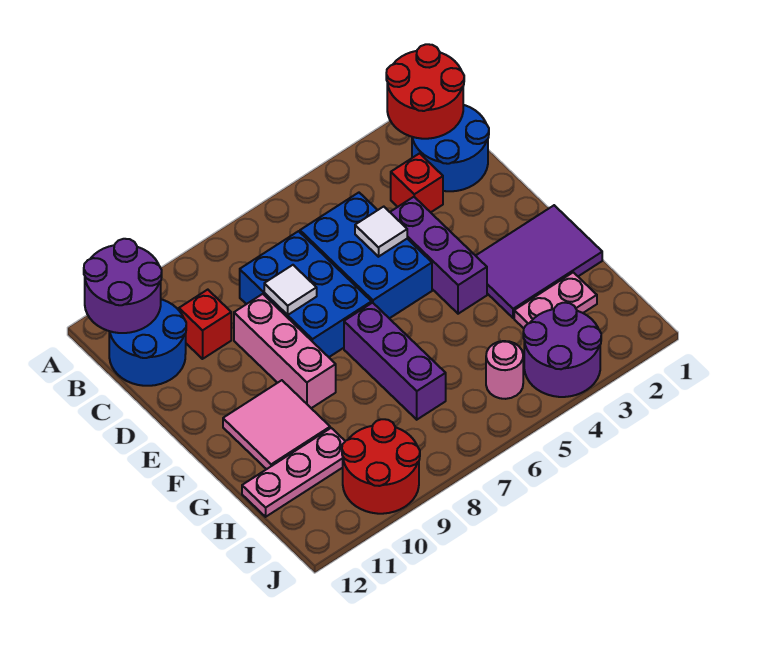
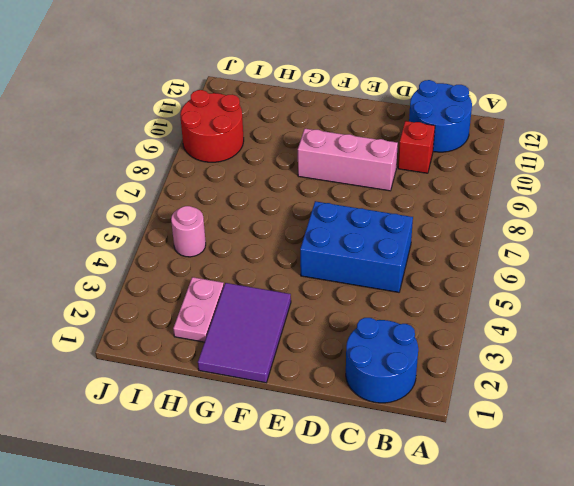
none -> red 1x1 brick [391,154,443,212]
none -> blue 2x3 brick [240,231,372,357]
none -> purple 1x3 brick [390,197,487,314]

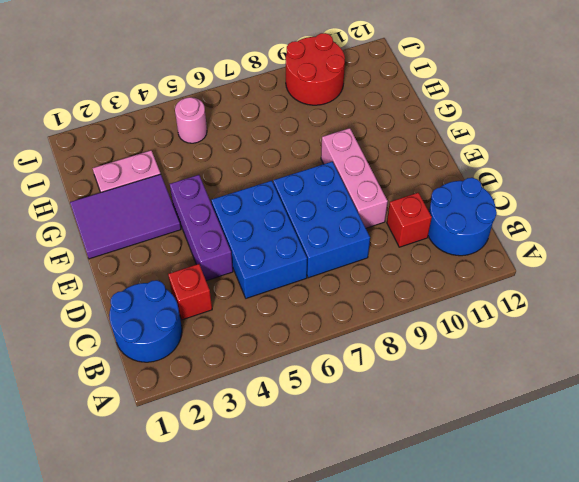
none -> purple 1x3 brick [344,303,446,420]
none -> pink 2x2 tile [223,380,330,469]
none -> pink 1x3 plate [242,428,345,517]

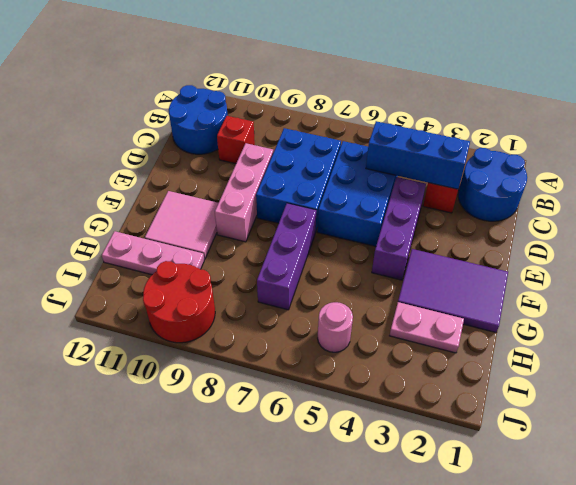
blue 1x3 brick [366,121,470,189] -> none
none -> purple 2x2 round brick [523,303,601,397]
none -> red 2x2 round brick [386,44,464,139]
none -> purple 2x2 round brick [84,239,162,333]

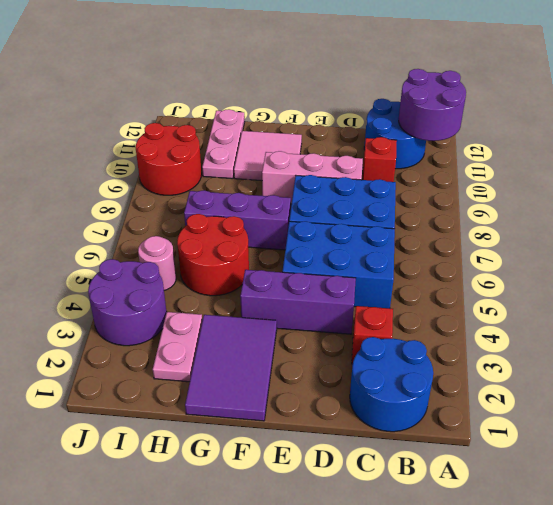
red 2x2 round brick [177,214,249,296] -> red 2x2 round brick moved to [386,44,464,139]
none -> white 1x1 tile [355,207,407,257]
none -> white 1x1 tile [264,265,317,315]

